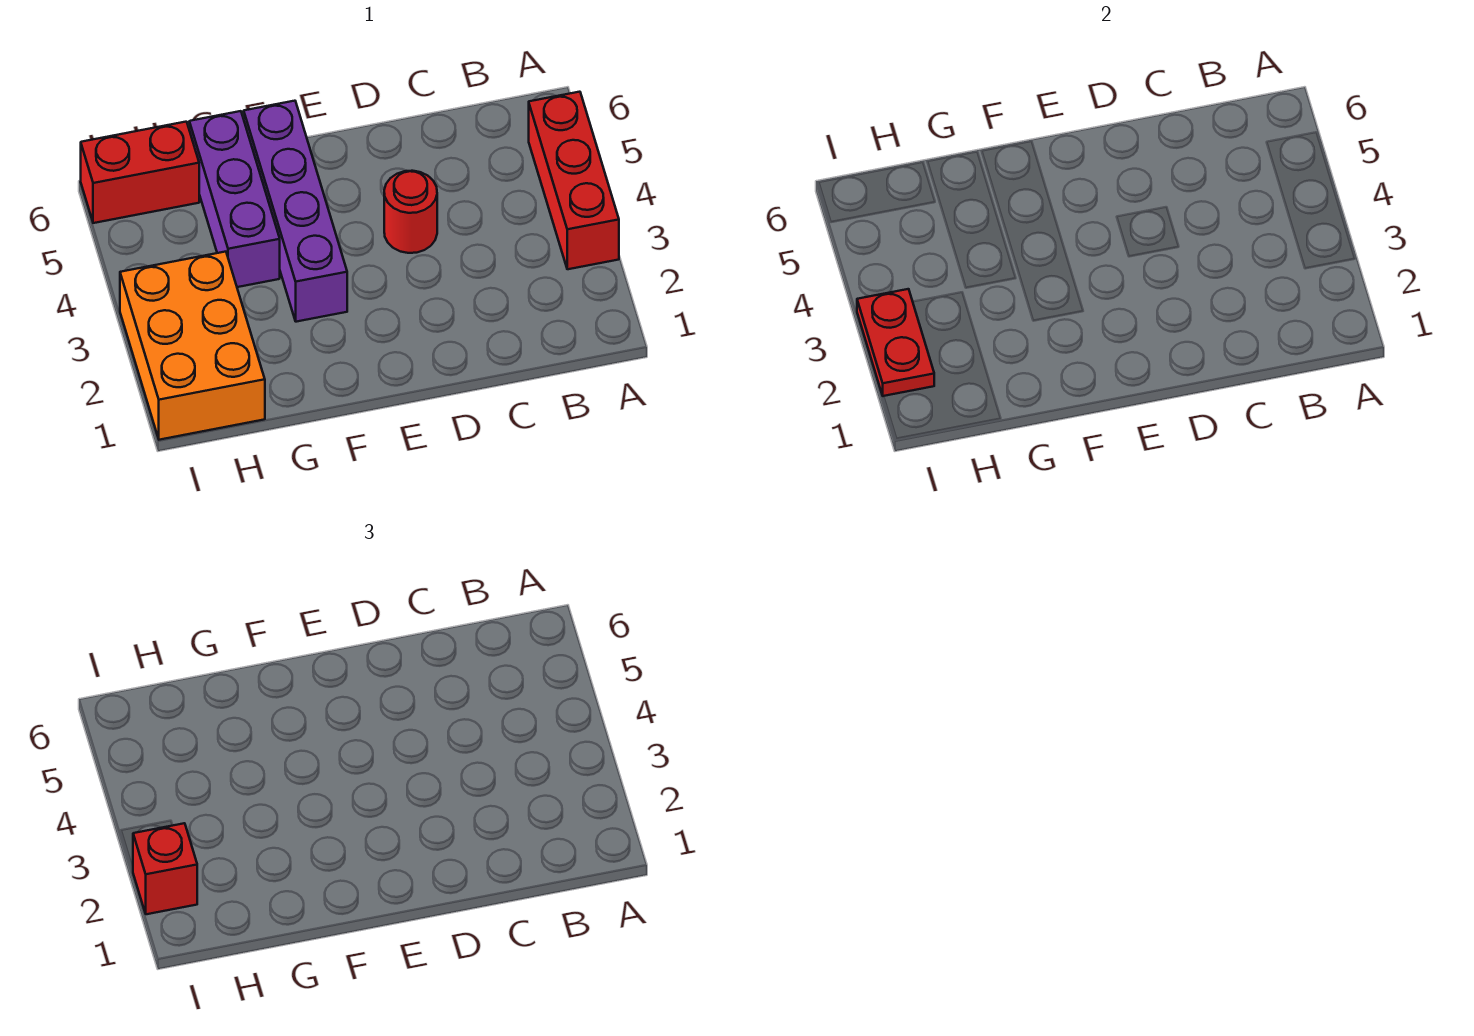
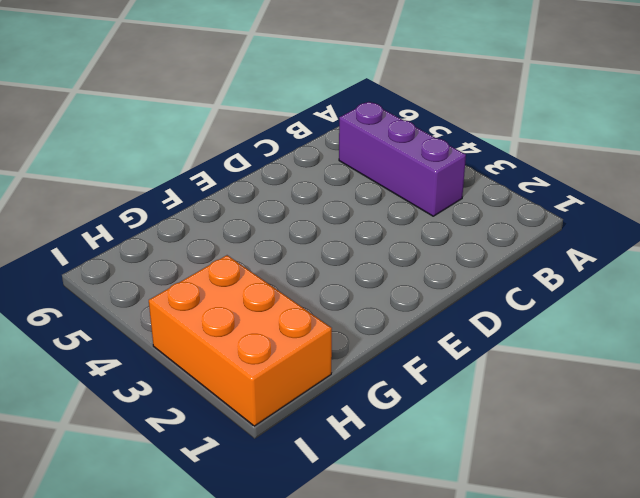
purple 1x3 brick [339,102,466,216] -> purple 1x3 brick moved to [189,111,280,287]
none -> red 1x3 brick [529,92,619,269]
none -> red 1x1 round brick [384,171,437,253]

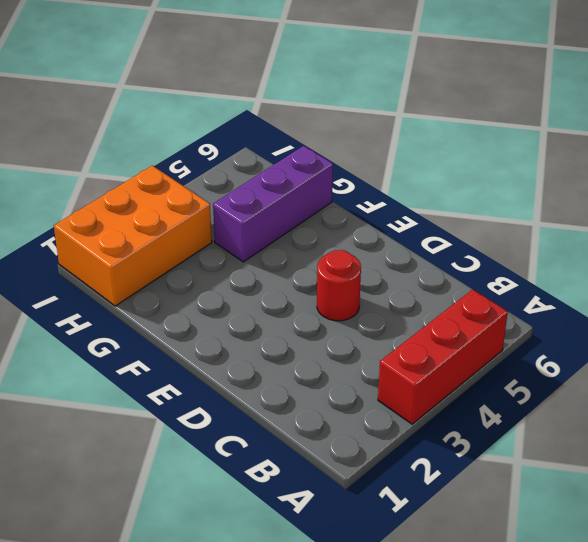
none -> purple 1x4 brick [244,101,347,322]
none -> red 1x2 brick [81,122,199,223]

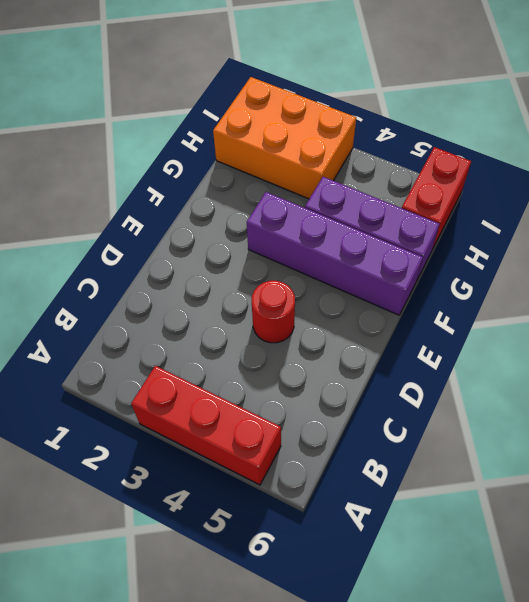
none -> red 1x2 plate [857,289,934,396]
none -> red 1x1 brick [133,823,197,914]

